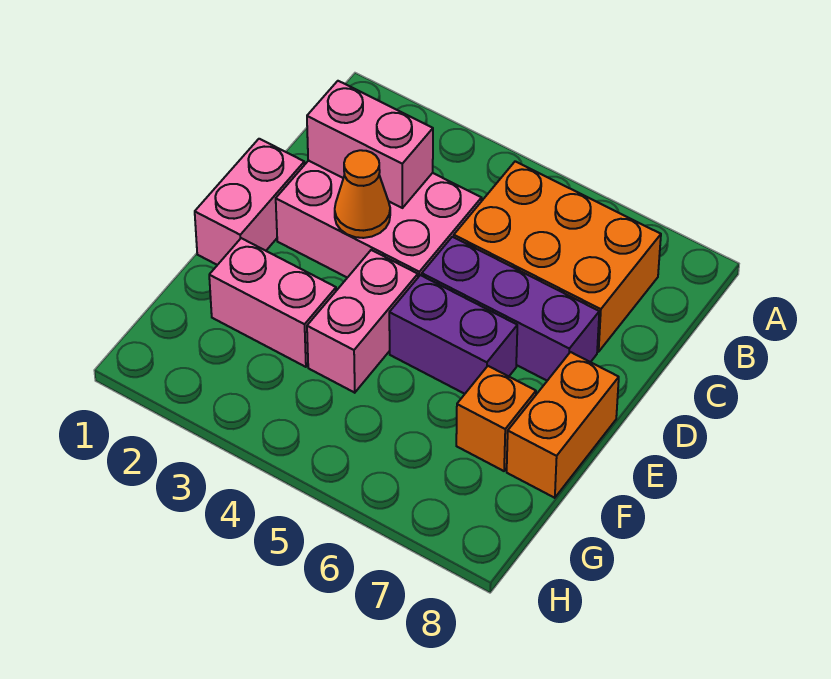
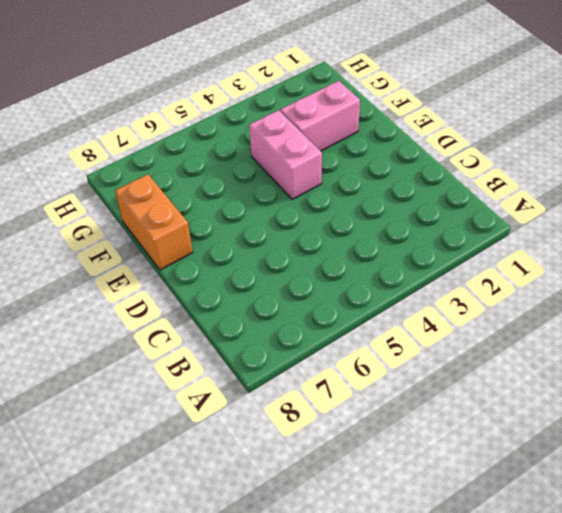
none -> orange 2x3 brick [454,161,661,352]
none -> pink 2x3 brick [276,161,482,278]

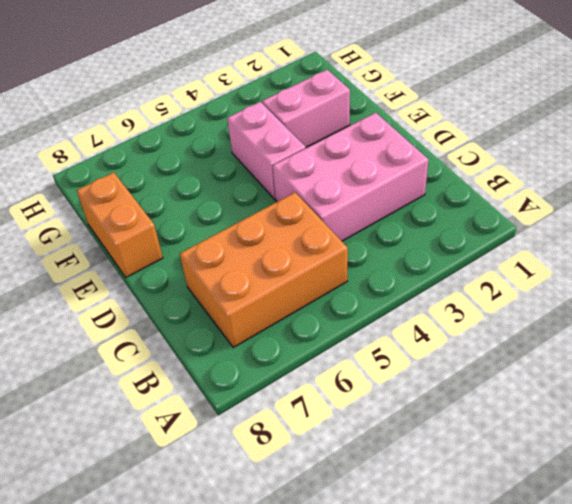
none -> pink 1x2 brick [195,139,304,265]
none -> purple 1x3 brick [422,237,599,381]

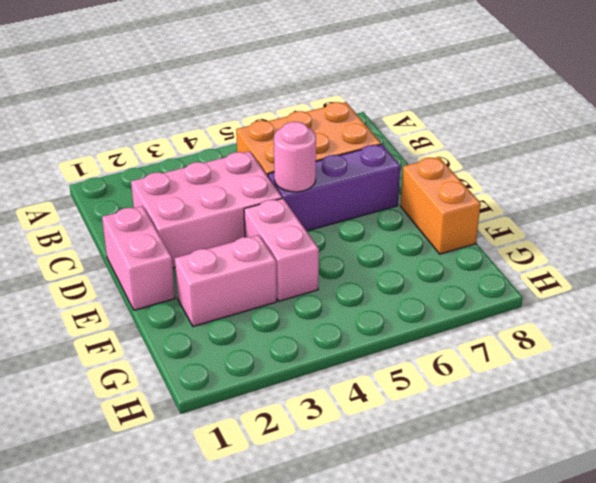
pink 1x1 round brick [274,122,316,192] -> none
none -> purple 1x2 brick [389,275,517,394]
none -> orange 1x1 brick [456,366,536,471]

